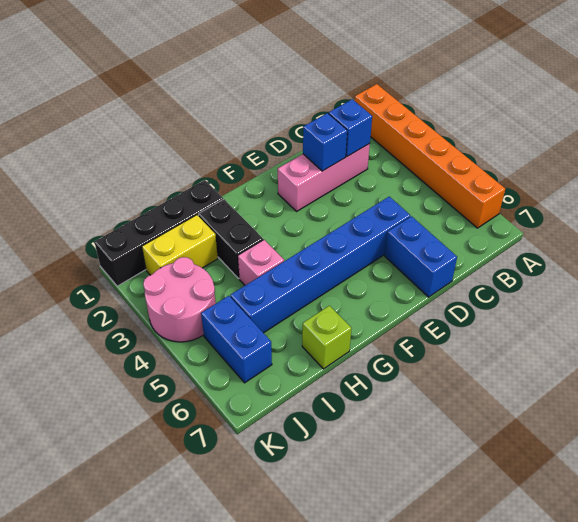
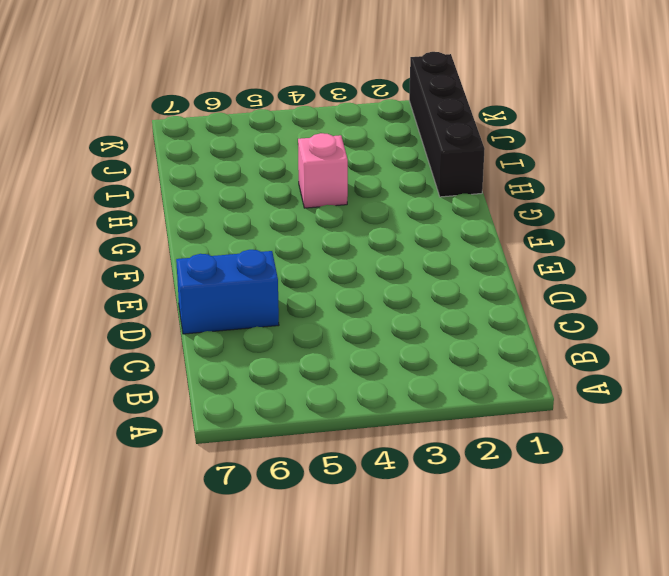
none -> orange 1x6 brick [355,84,505,228]
none -> pink 1x3 brick [278,144,370,211]
none -> blue 1x6 brick [230,197,410,333]

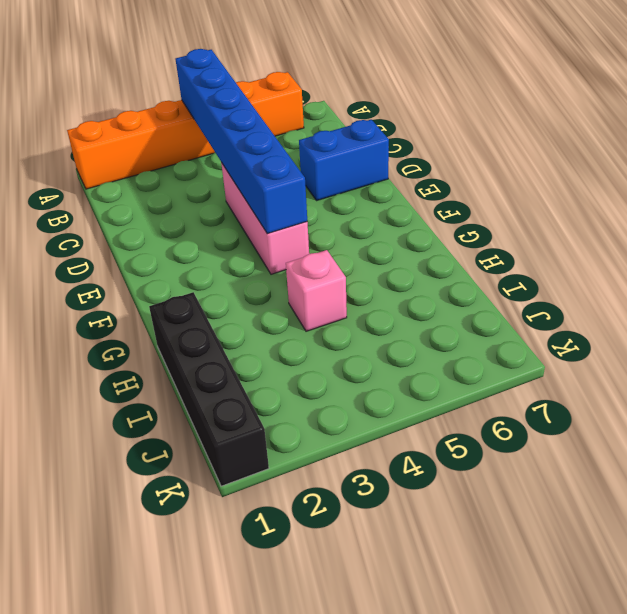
blue 1x6 brick [175,49,307,234] -> blue 1x6 brick moved to [230,197,410,333]
pink 1x3 brick [221,163,309,274] -> pink 1x3 brick moved to [278,144,370,211]
none -> black 1x2 brick [198,199,263,278]
none -> lime 1x1 brick [302,306,351,369]
none -> yellow 1x2 brick [142,215,218,275]

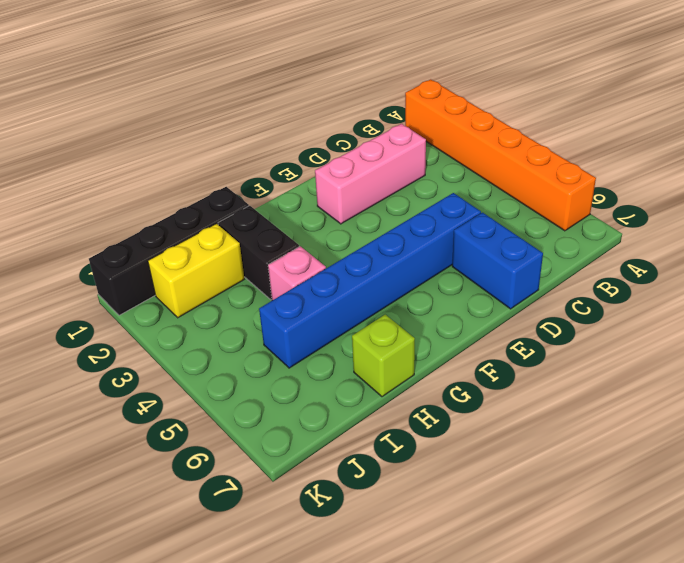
none -> pink 2x2 round brick [143,257,216,342]
none -> blue 1x2 brick [201,296,272,383]
none -> blue 1x1 brick [329,99,372,156]

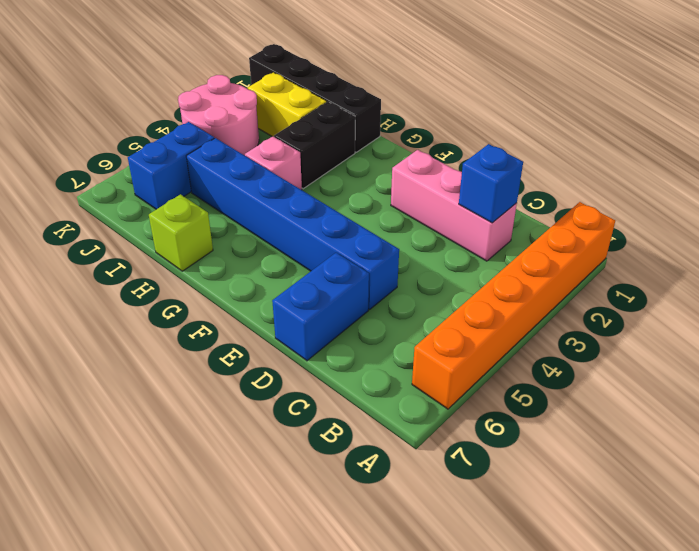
none -> blue 1x1 brick [303,113,347,171]

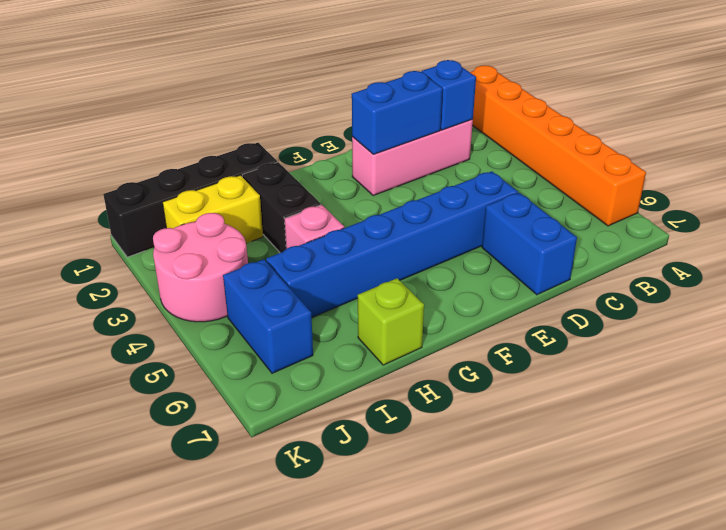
blue 1x2 brick [352,71,443,154] -> blue 1x1 brick [303,113,347,171]

